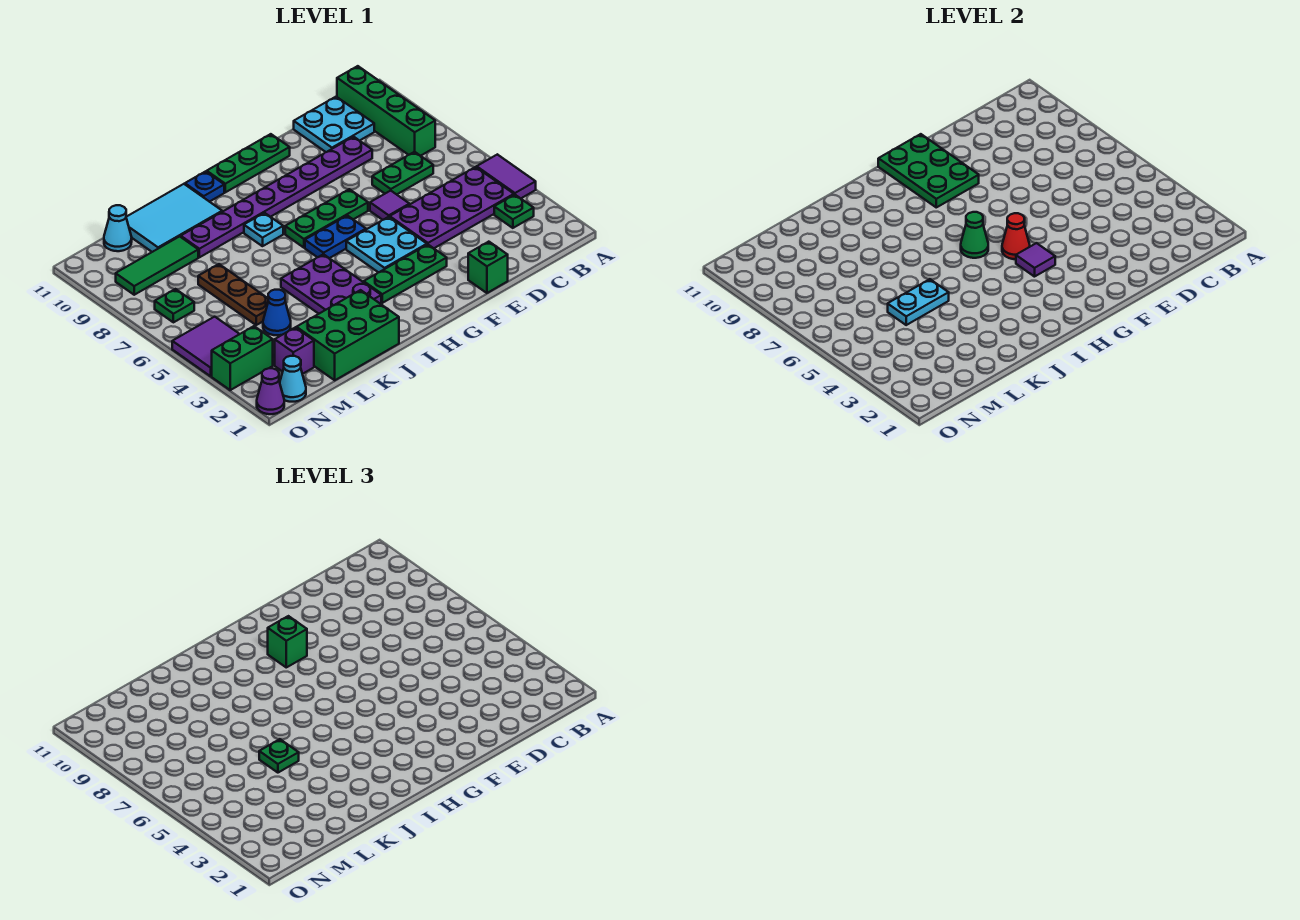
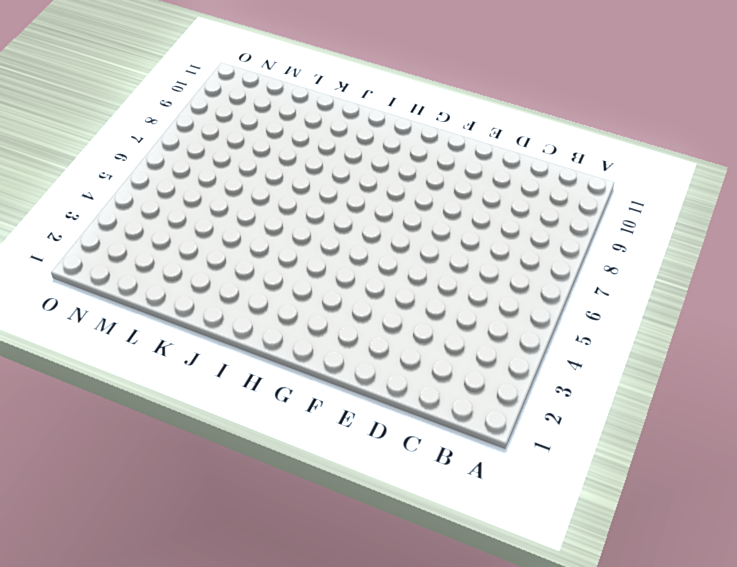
none -> purple 1x2 tile [477,154,536,199]
none -> green 1x1 plate [494,195,534,228]
none -> purple 2x4 plate [390,167,514,248]
none -> green 1x4 brick [337,66,435,156]

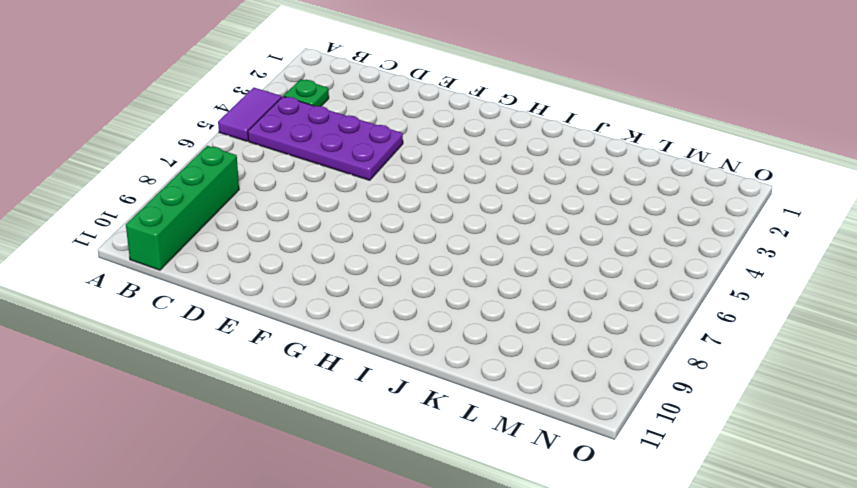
none -> green 1x2 plate [372,152,433,194]
none -> cyan 2x2 plate [294,97,374,152]
none -> purple 1x8 plate [181,137,372,257]
none -> green 1x1 brick [468,242,508,293]

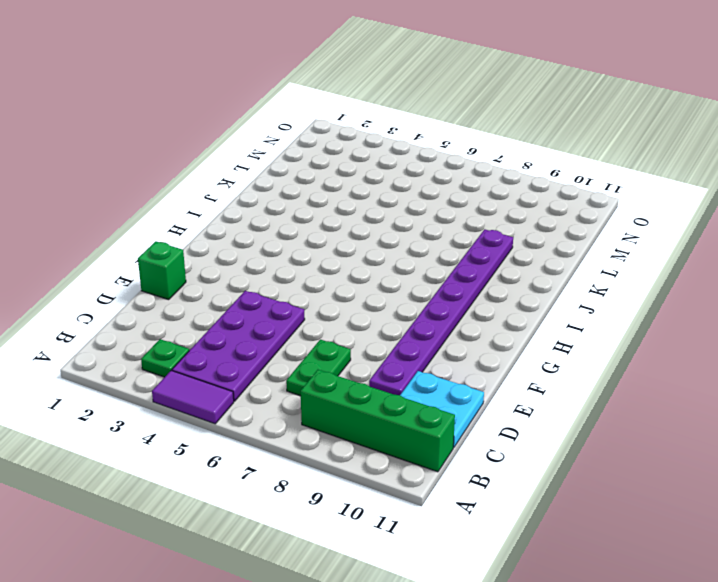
none -> purple 1x1 tile [370,191,409,220]
none -> green 1x3 plate [364,245,447,303]
none -> cyan 2x2 plate [346,217,427,273]
none -> green 1x3 plate [285,189,368,248]

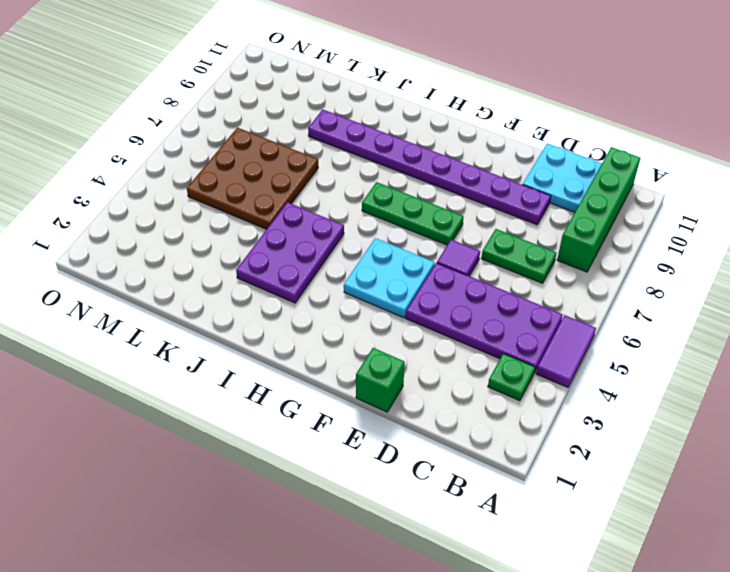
brown 3x3 plate [187,128,318,229] -> brown 1x3 plate [198,264,268,325]
none -> green 1x3 plate [364,245,447,303]
none -> green 1x3 plate [207,134,290,192]
none -> blue 1x2 plate [305,216,366,258]
none -> cyan 1x1 plate [244,213,283,246]

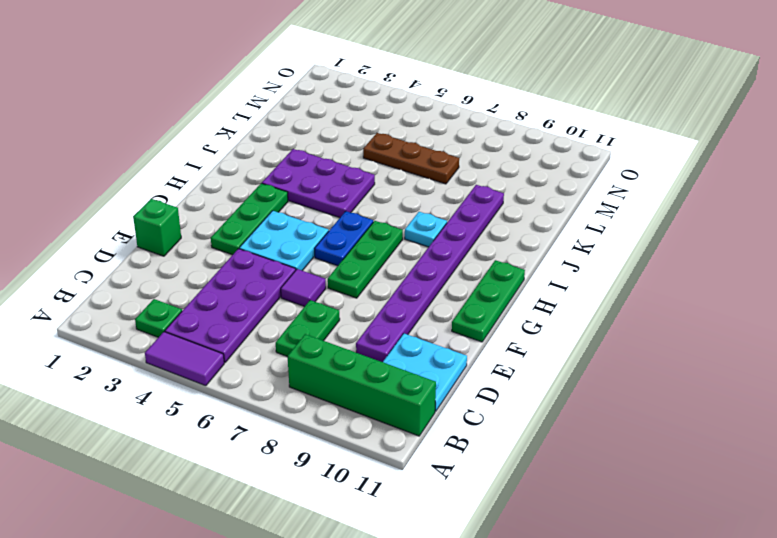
none -> blue 1x1 plate [185,171,224,202]
none -> green 2x3 brick [296,290,399,380]
none -> cyan 2x3 tile [126,184,222,252]
none -> blue 1x1 cone [263,290,291,335]

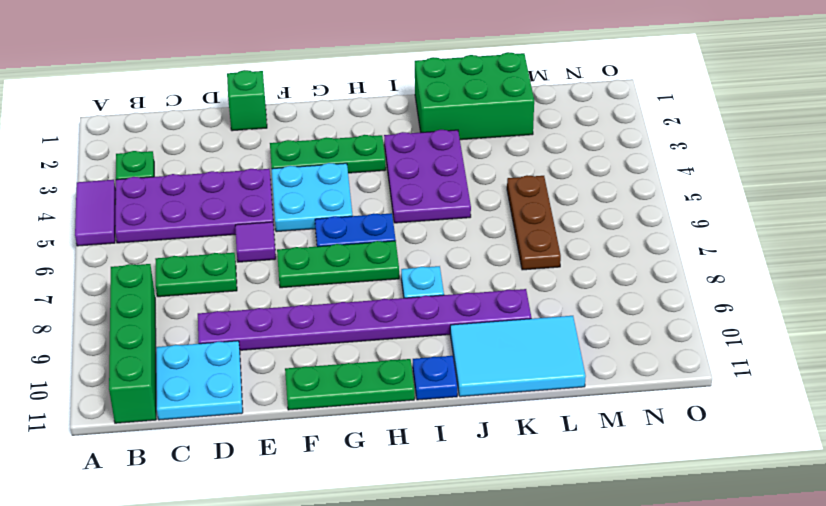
none -> blue 1x1 cone [263,290,291,335]
none -> green 1x3 tile [116,236,198,295]
none -> purple 1x1 brick [275,327,314,374]
none -> cyan 1x1 cone [104,205,132,251]

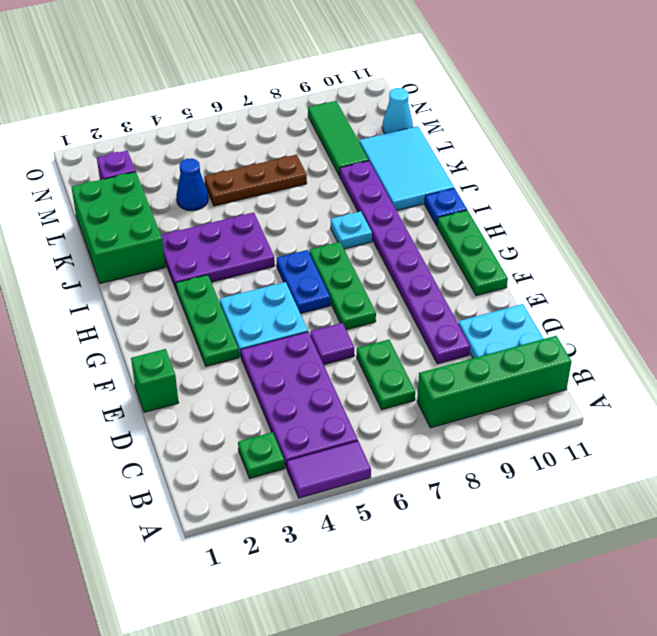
none -> cyan 1x1 cone [280,356,306,402]
none -> green 1x2 brick [212,326,273,390]
none -> purple 2x2 tile [172,317,239,376]
none -> green 1x1 plate [155,289,194,322]

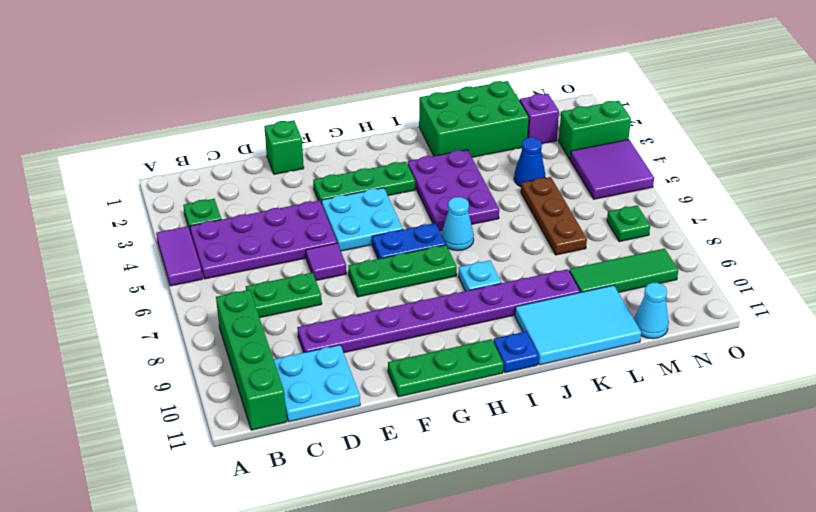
cyan 1x1 cone [441,197,474,251] -> cyan 1x1 cone moved to [280,356,306,402]
none -> purple 1x1 cone [257,368,284,414]
none -> green 2x3 plate [878,134,979,207]
none -> purple 1x1 tile [1016,243,1055,277]
none -> red 1x1 cone [1002,213,1030,259]

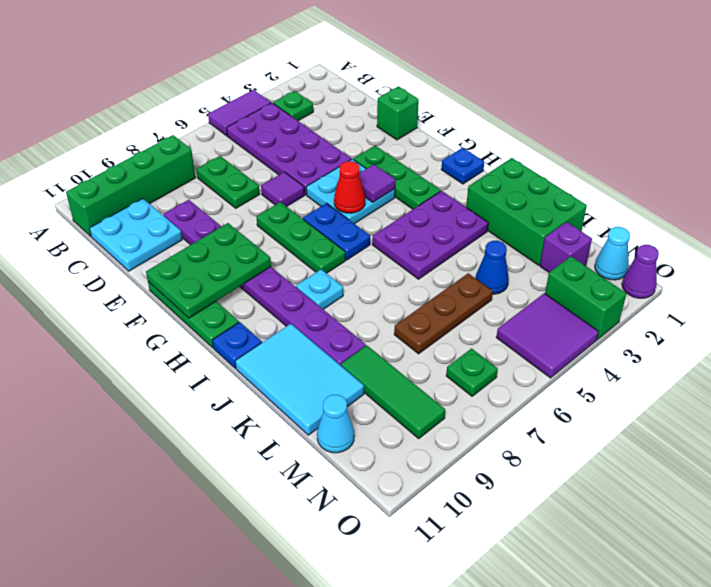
blue 1x1 plate [441,148,484,184] -> none
none -> green 1x1 cone [961,212,988,258]
none -> cyan 1x2 plate [888,279,949,325]
none -> green 1x1 brick [268,616,307,667]
none -> green 1x1 plate [259,739,299,773]

